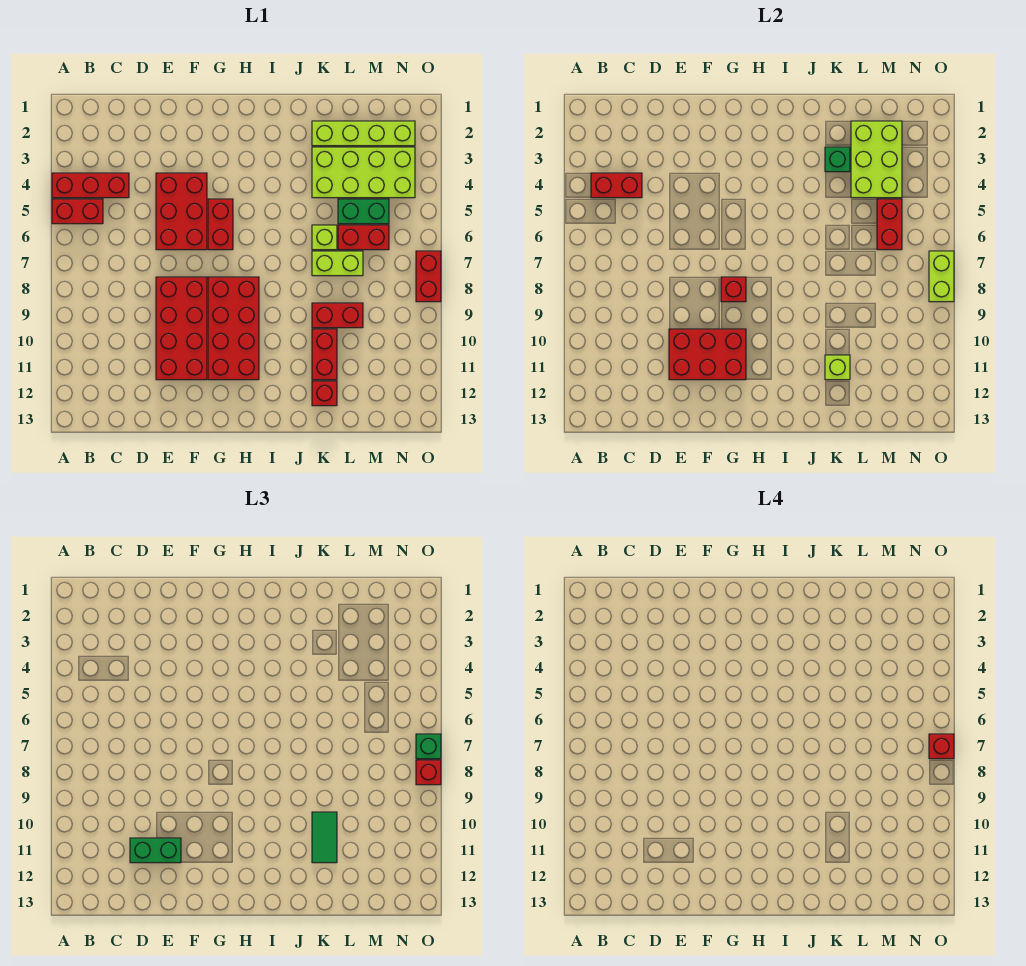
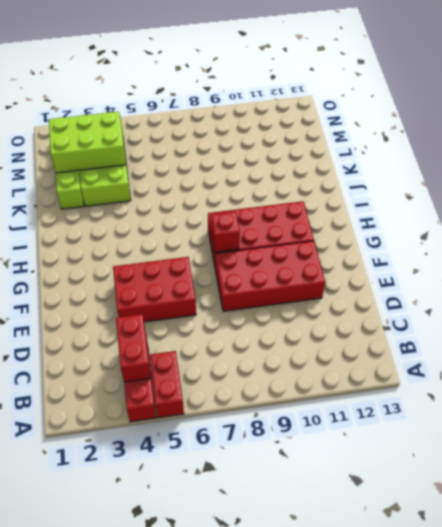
none -> red 1x2 brick [208,199,233,250]
none -> lime 1x1 brick [312,225,337,250]
none -> lime 1x2 brick [312,251,363,276]

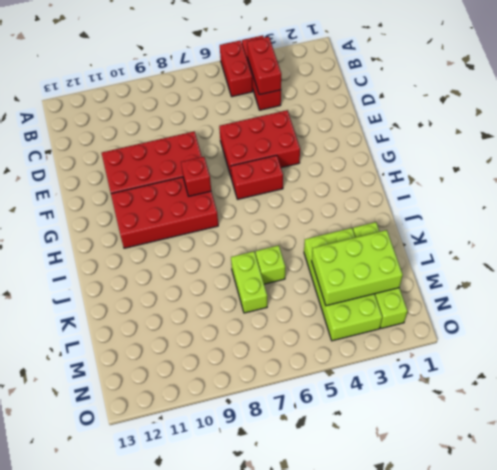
none -> red 1x2 brick [312,303,363,328]
none -> red 1x2 brick [312,329,337,380]
none -> red 1x1 brick [312,381,337,406]

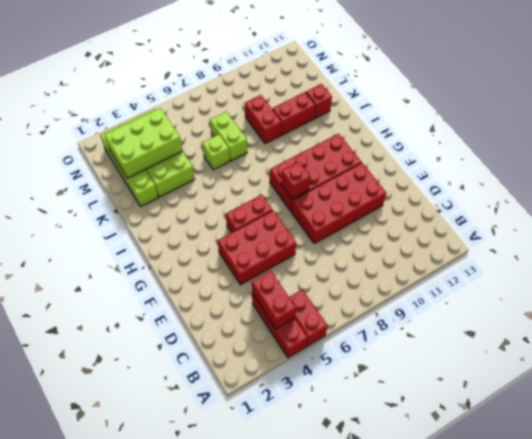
none -> green 1x2 brick [338,199,389,224]
none -> red 1x2 brick [338,225,389,250]
none -> red 1x2 brick [416,251,441,302]

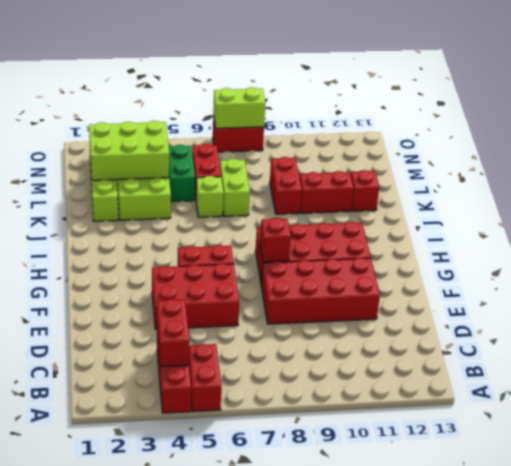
none -> red 2x3 brick [669,329,746,380]
none -> green 1x1 brick [825,147,850,172]
none -> lime 1x1 brick [825,355,850,380]

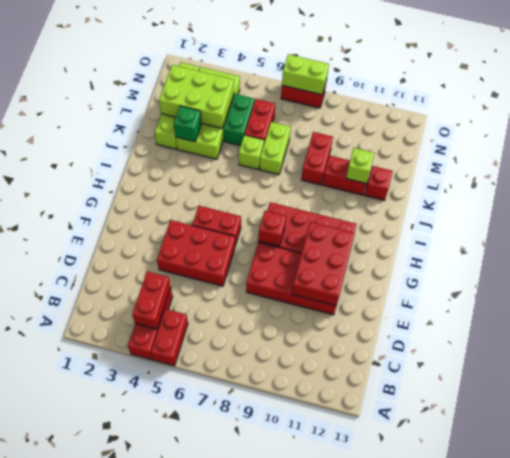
none -> red 1x2 brick [877,199,902,250]
none -> green 1x2 brick [130,838,181,863]
none -> green 1x2 tile [312,812,337,863]

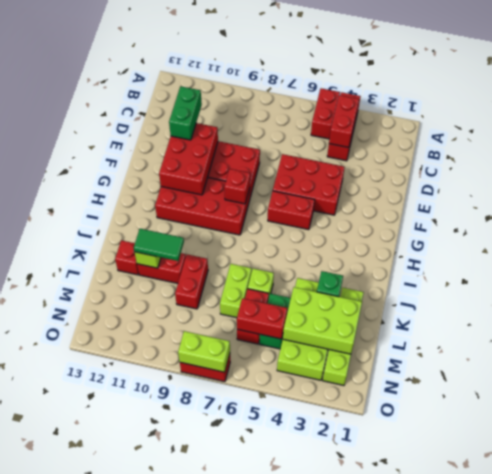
none -> green 1x1 brick [416,734,441,759]
none -> red 1x1 brick [416,760,441,785]
none -> red 1x1 brick [929,734,954,759]

